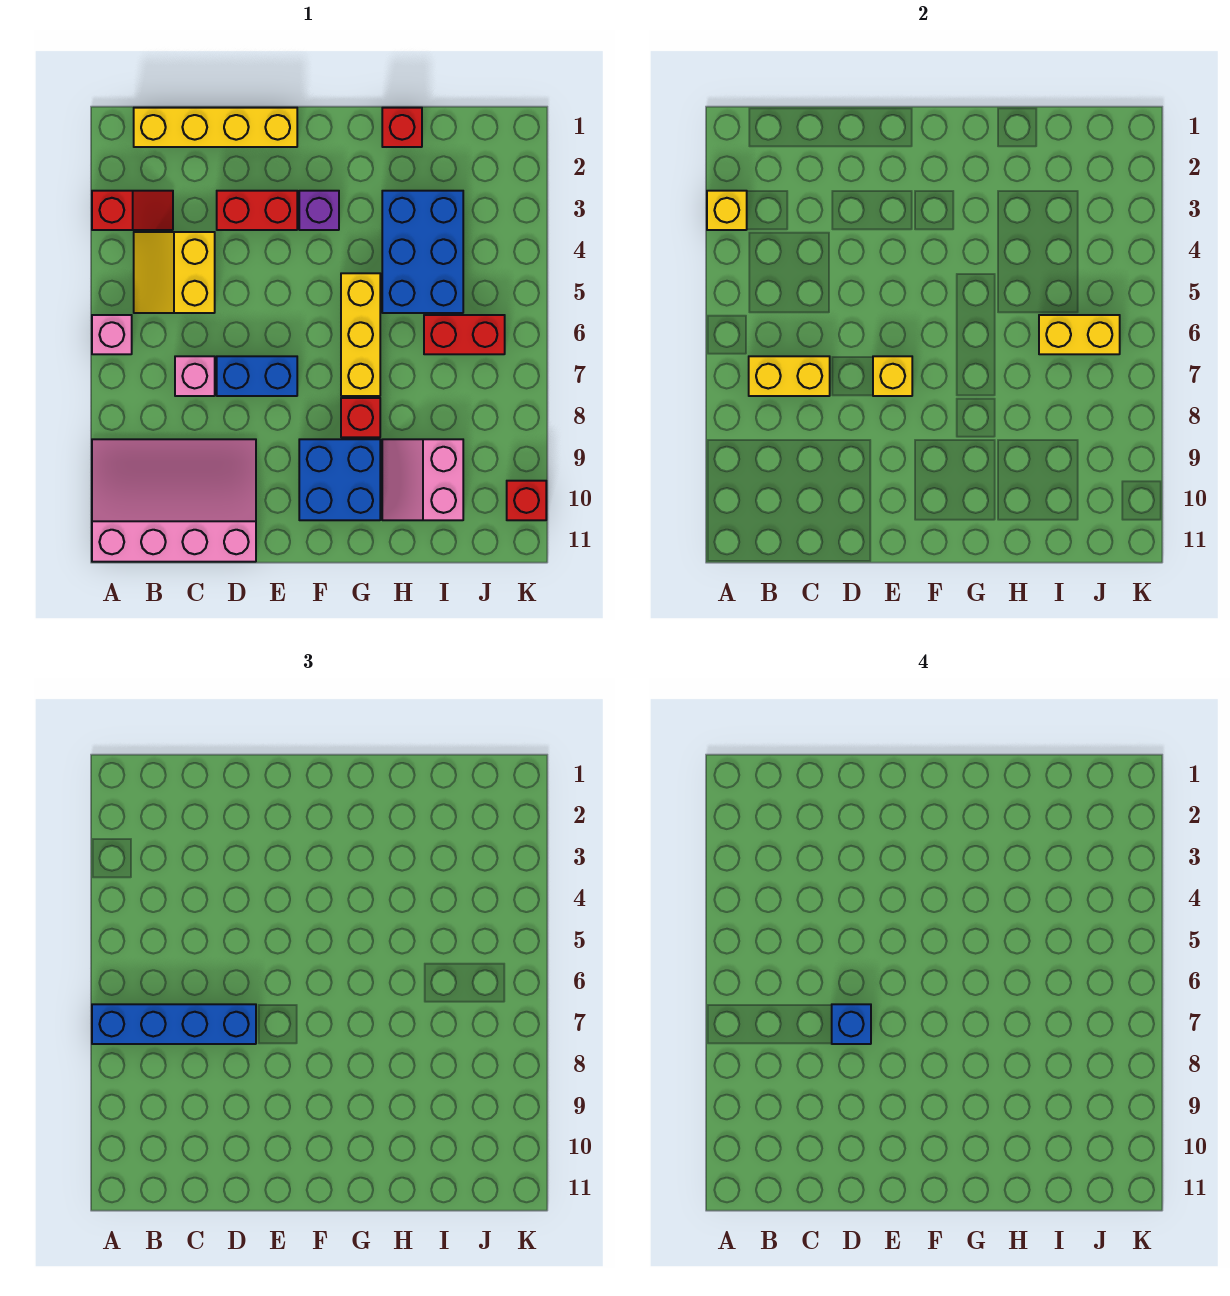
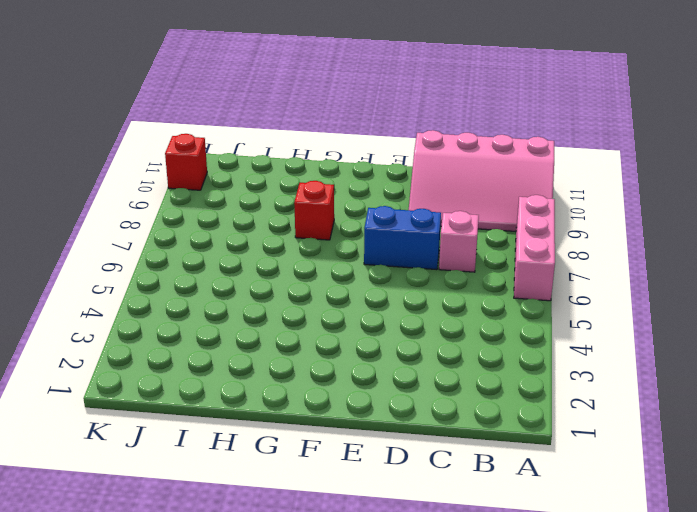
pink 1x3 brick [514,195,555,301] -> pink 1x1 brick [92,315,132,354]
none -> red 1x2 slope [92,191,173,230]
none -> yellow 1x4 brick [134,108,297,147]
none -> yellow 2x2 slope [134,232,215,313]

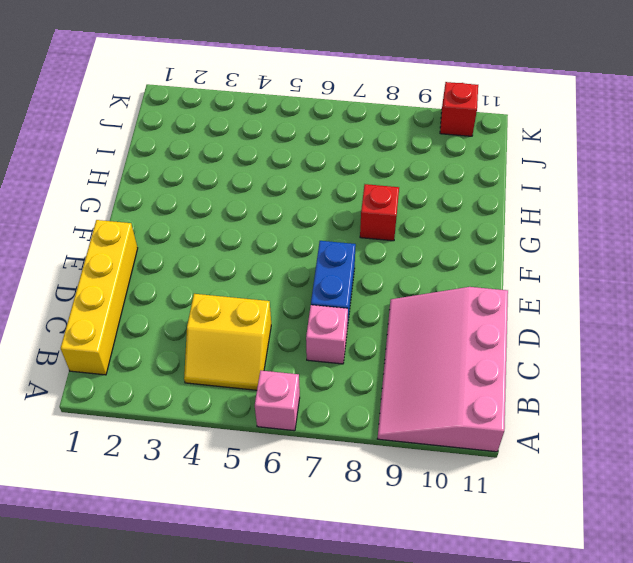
none -> red 1x2 slope [92,191,173,230]
none -> red 1x2 brick [217,191,297,230]
none -> purple 1x1 brick [299,191,339,230]

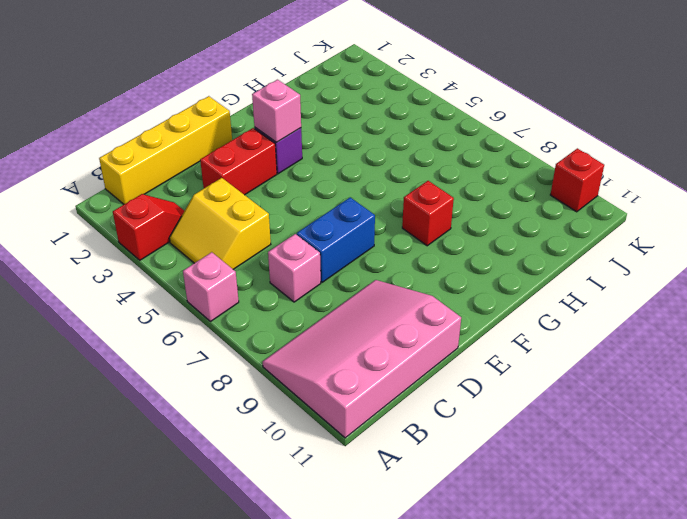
pink 1x1 brick [252,80,301,142] -> none
none -> blue 2x2 brick [299,439,380,520]
none -> yellow 1x3 brick [341,273,380,396]
none -> red 1x1 brick [382,108,422,147]

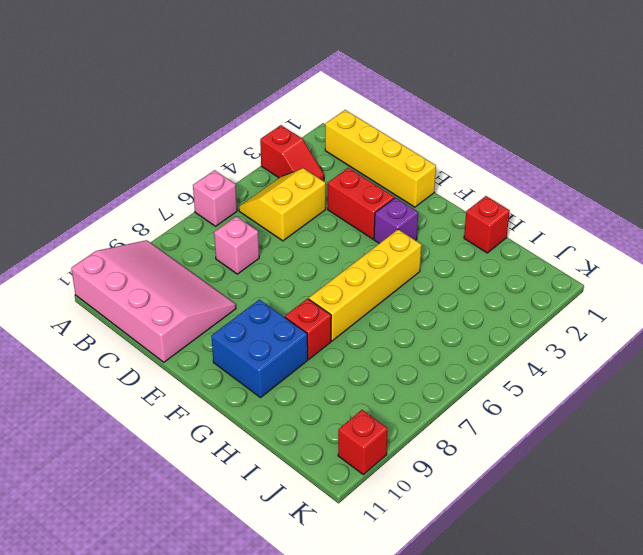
yellow 1x4 brick [309,229,422,341] -> yellow 1x3 brick [341,273,380,396]
none -> blue 1x2 brick [217,356,297,396]
none -> blue 2x3 brick [382,191,463,313]
none -> pink 2x2 slope [382,439,463,520]

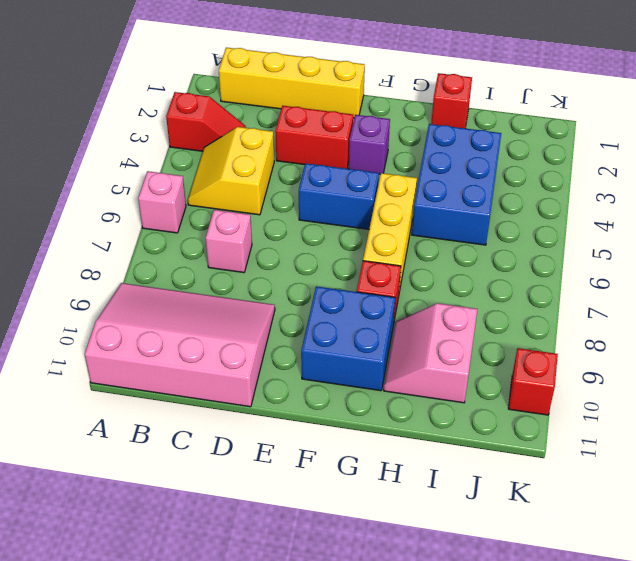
blue 1x2 brick [299,163,379,229] -> blue 1x2 brick moved to [217,356,297,396]
none -> red 1x2 brick [424,315,505,354]
none -> yellow 1x1 brick [707,191,747,230]
none -> yellow 1x2 brick [749,356,830,396]

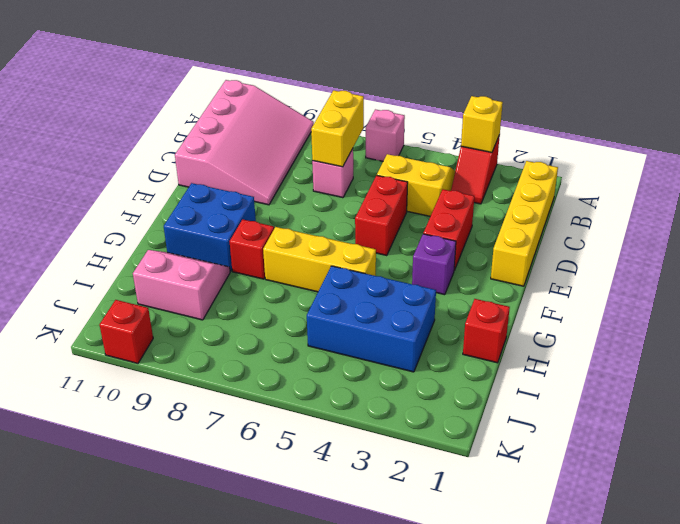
red 1x2 brick [355,175,408,256] -> red 1x2 brick moved to [424,315,505,354]
none -> blue 1x2 brick [217,356,297,396]
none -> yellow 1x1 brick [873,356,912,396]
none -> yellow 1x2 brick [1039,315,1120,354]

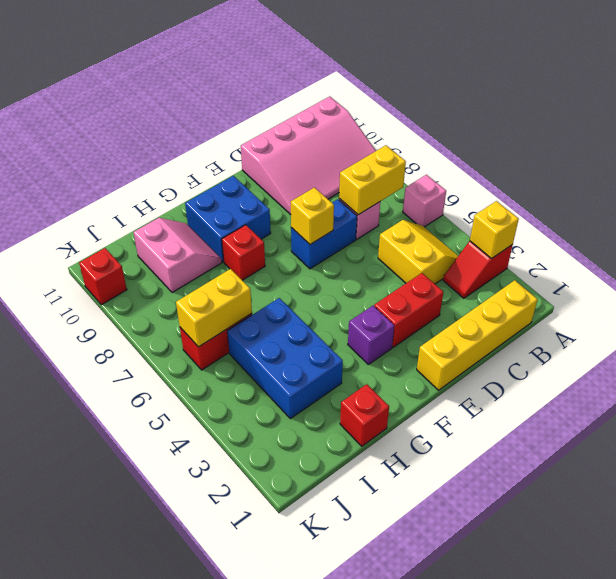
none -> yellow 1x3 brick [341,273,380,396]
none -> blue 1x4 brick [92,1004,256,1044]
none -> blue 1x1 brick [832,1004,871,1044]

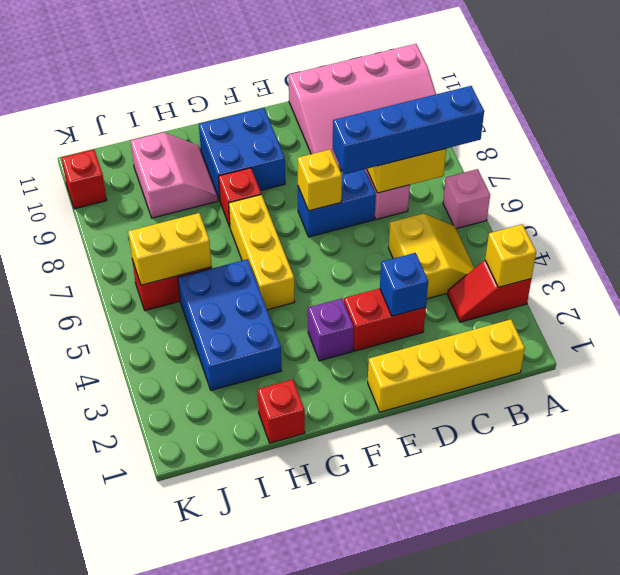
blue 1x1 brick [380,253,428,316] -> blue 1x1 brick moved to [832,1004,871,1044]

